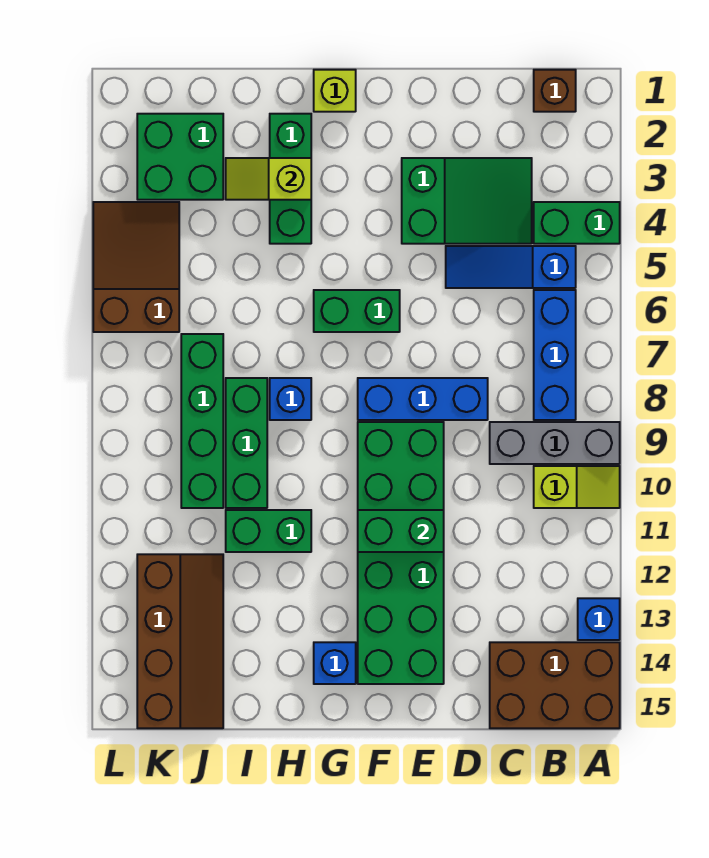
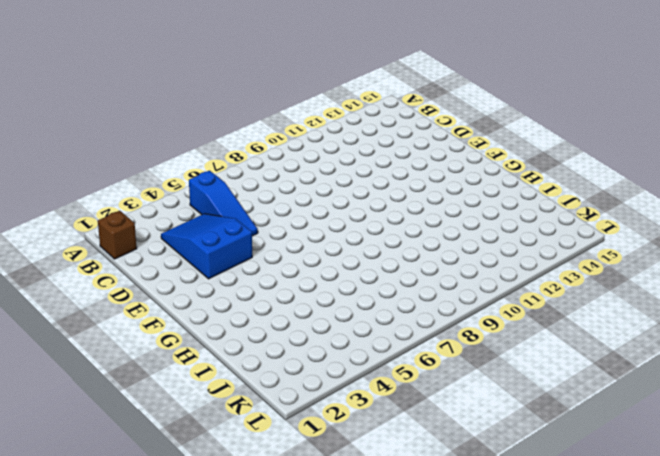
blue 2x3 slope [161,214,252,279] -> green 2x3 slope [402,158,532,244]
none -> green 1x2 brick [534,202,620,244]
none -> grey 1x3 brick [490,422,620,464]
none -> lime 1x2 slope [534,466,620,508]

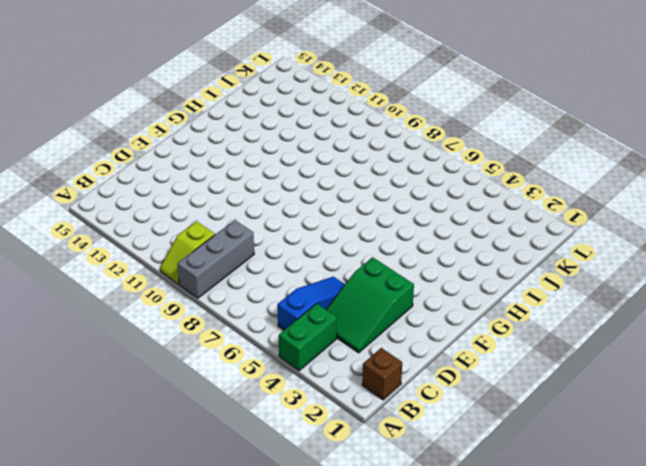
none -> blue 1x1 brick [578,598,620,640]
none -> brown 2x3 brick [490,642,620,728]
none -> blue 1x3 brick [534,290,576,420]

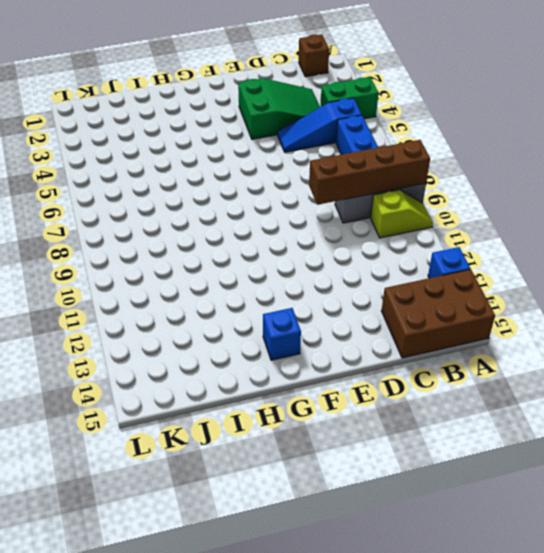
brown 1x4 brick [309,140,430,205] -> none
none -> blue 1x3 brick [358,378,488,420]
none -> green 2x6 brick [358,422,444,684]
none -> green 1x2 brick [314,290,400,332]

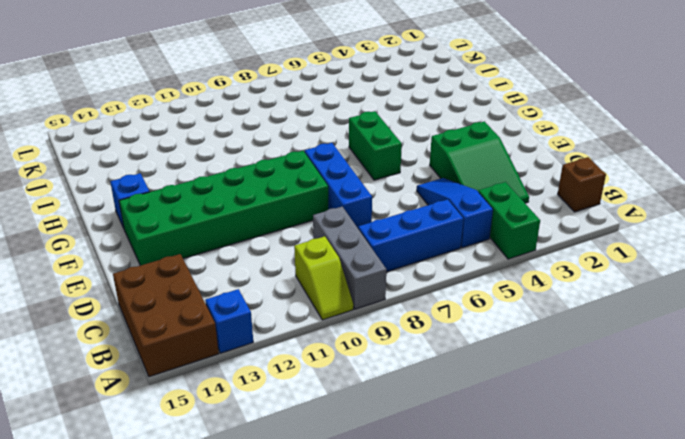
none -> lime 1x1 brick [314,70,356,112]
none -> green 1x3 brick [270,114,311,244]
none -> blue 1x1 brick [270,378,311,420]

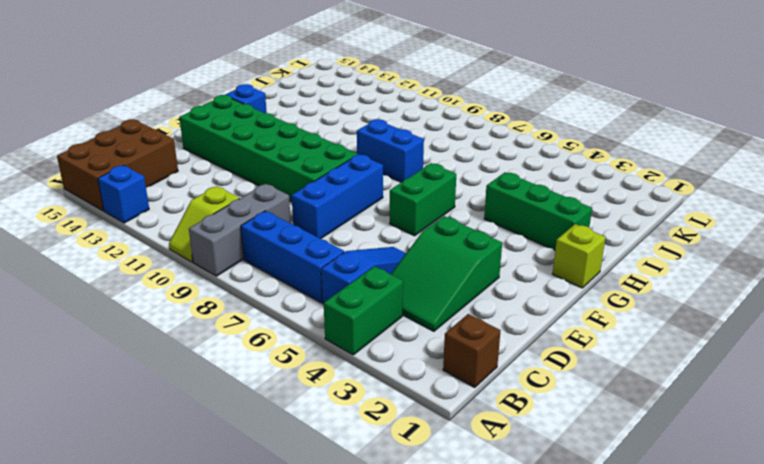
blue 1x2 brick [357,119,424,182] -> blue 1x1 brick [270,378,311,420]
none -> green 1x2 brick [226,510,311,552]
none -> green 1x3 brick [226,378,267,508]
none -> green 2x2 brick [137,114,223,200]

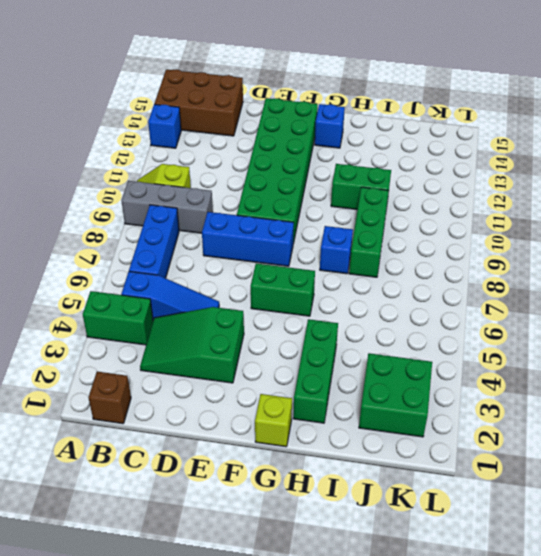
none -> green 1x4 brick [181,334,223,508]
none -> brown 2x4 slope [137,554,223,728]
none -> brown 2x3 slope [93,202,179,332]

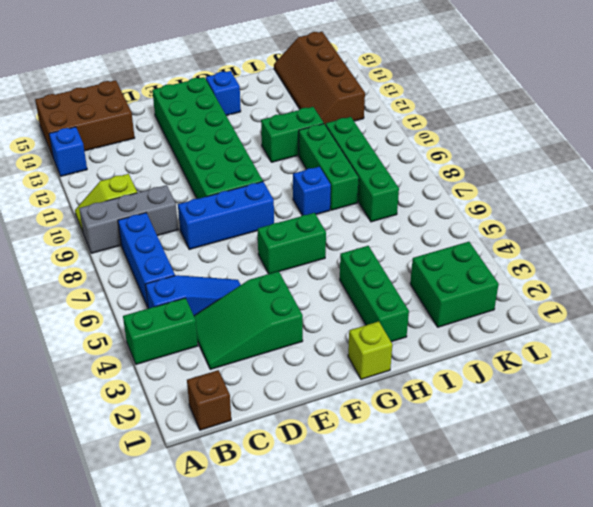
none -> brown 2x3 slope [93,202,179,332]
none -> green 1x2 brick [358,510,444,552]
none -> lime 1x2 slope [226,158,311,200]

